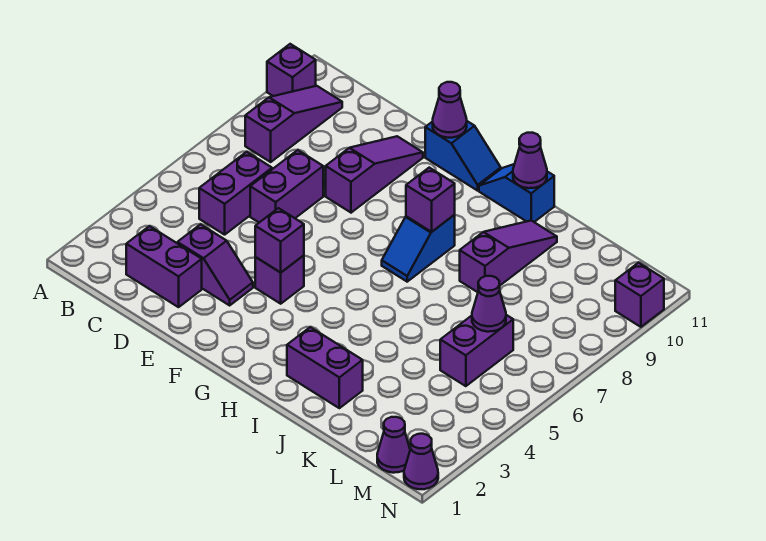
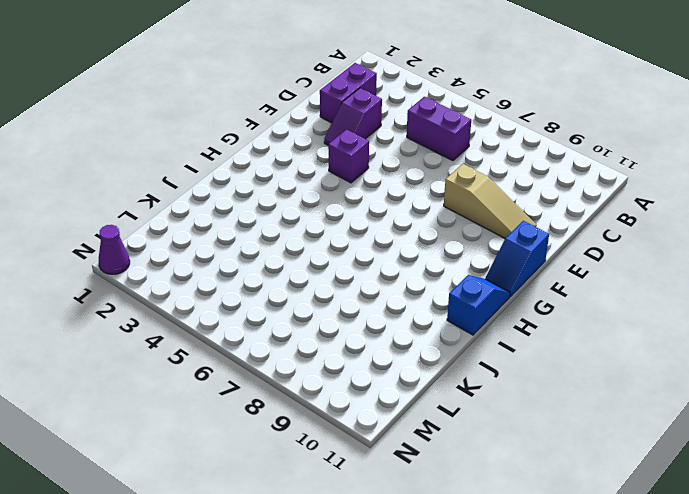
tan 1x3 slope [444,164,537,238] -> purple 1x3 slope [326,136,423,213]
none -> purple 1x1 brick [267,44,316,96]
none -> purple 1x3 slope [245,86,342,162]
none -> purple 1x2 brick [250,150,323,223]

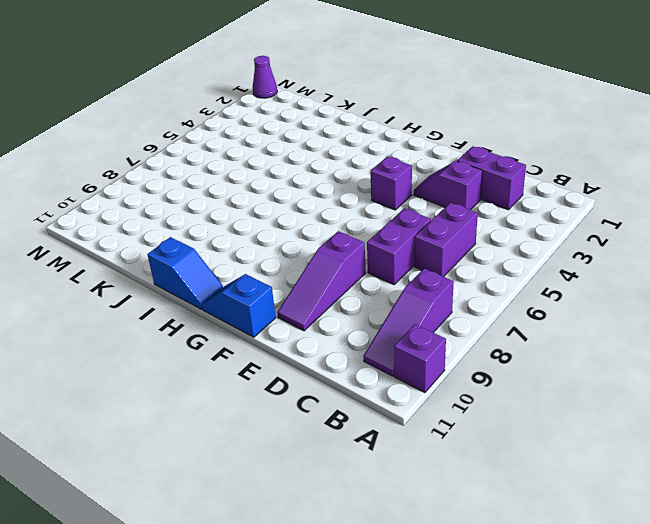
none -> blue 1x2 slope [382,215,455,282]
none -> purple 1x2 brick [287,327,363,408]
none -> purple 1x3 slope [460,221,557,292]

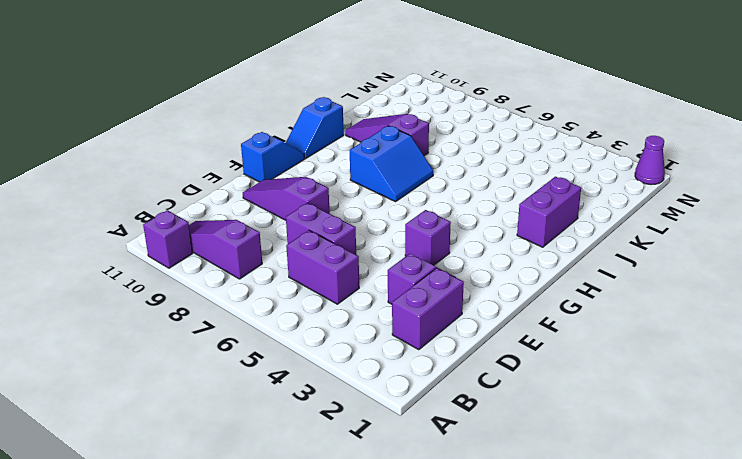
blue 2x2 slope [350,126,433,202] -> blue 1x2 slope [382,215,455,282]
none -> purple 1x2 brick [440,315,513,386]
none -> purple 1x1 cone [377,417,410,473]
none -> purple 1x1 brick [615,263,664,327]

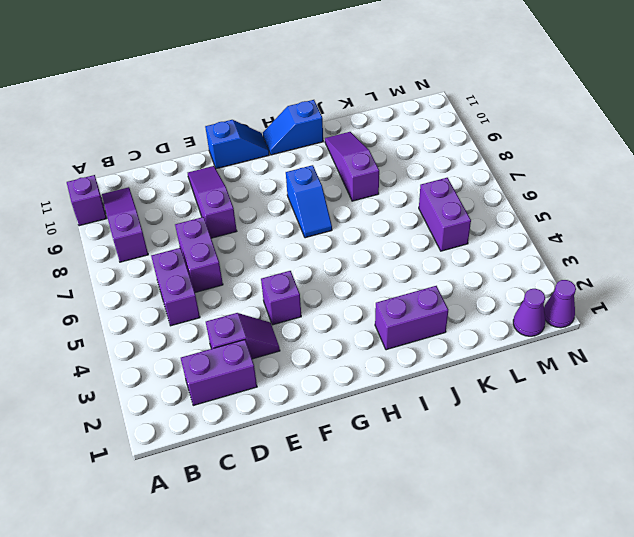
none -> purple 1x1 brick [615,263,664,327]
none -> purple 1x1 brick [255,208,304,273]
none -> purple 1x1 cone [433,82,467,138]

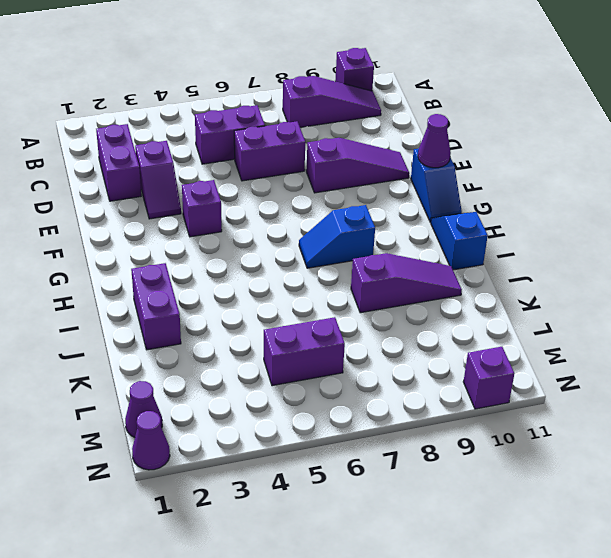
none -> purple 1x1 brick [255,208,304,273]
none -> purple 1x1 brick [406,168,455,232]
none -> purple 1x1 cone [513,133,547,188]

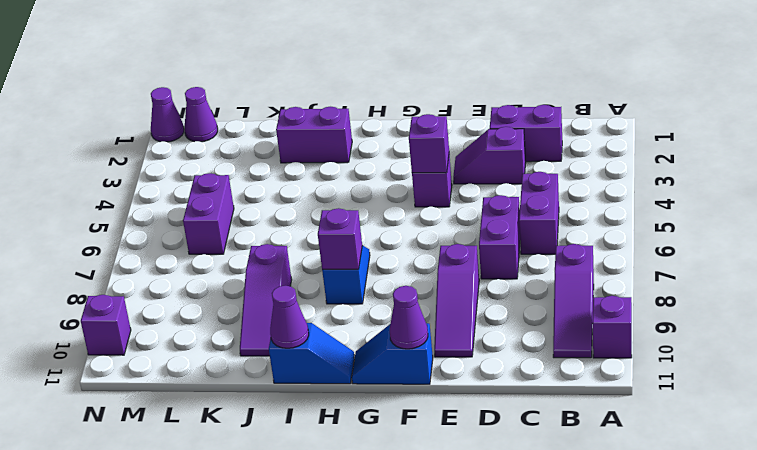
none -> purple 1x1 cone [472,276,506,332]

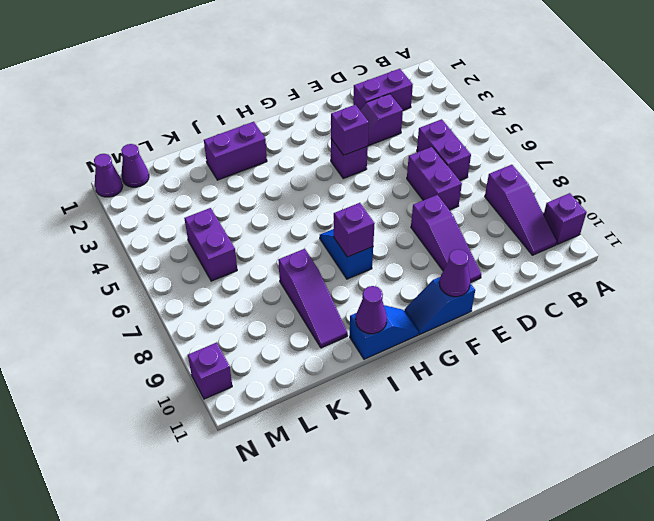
none -> purple 1x1 cone [472,276,506,332]

